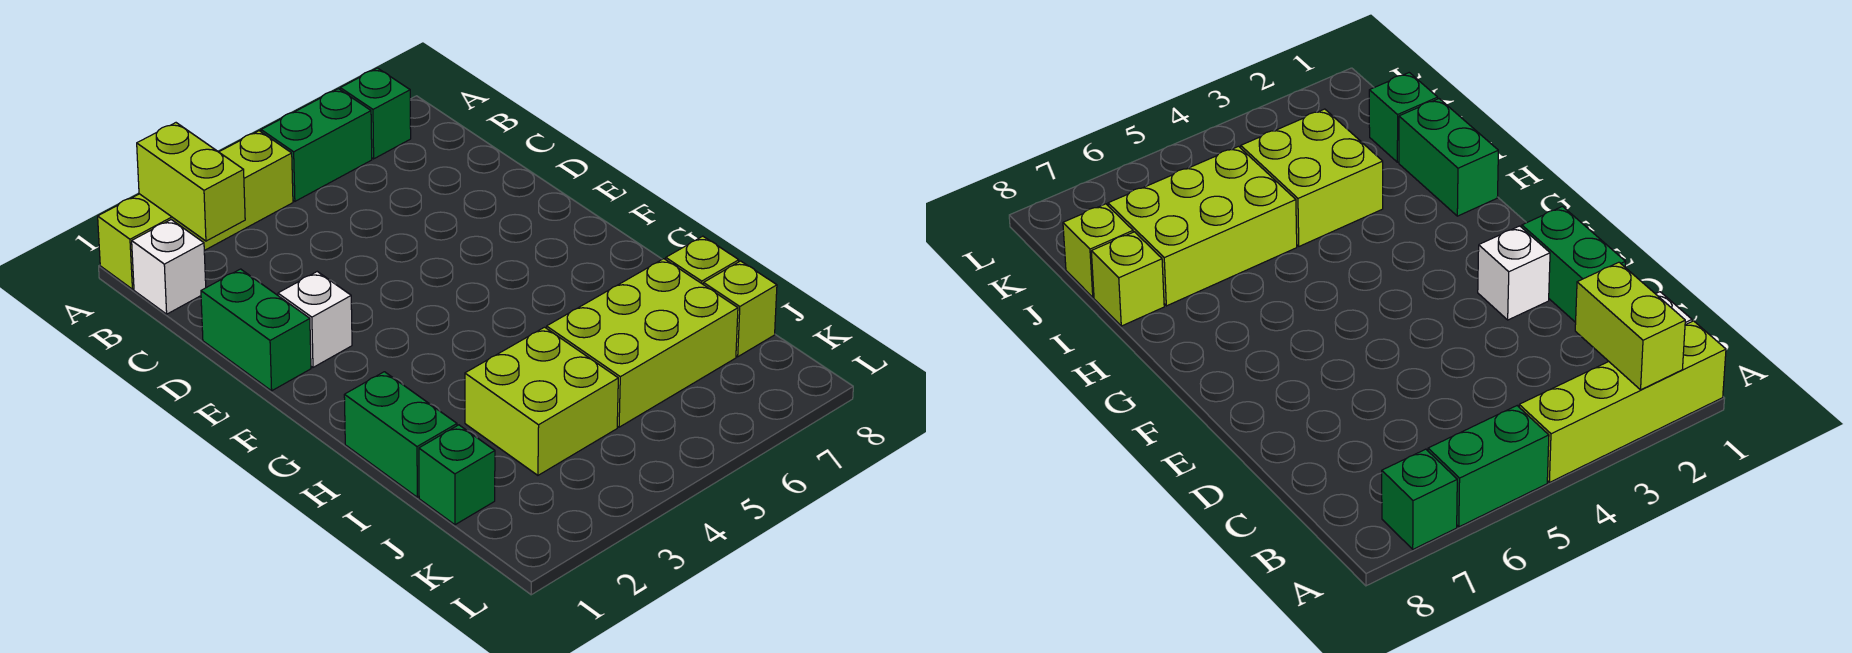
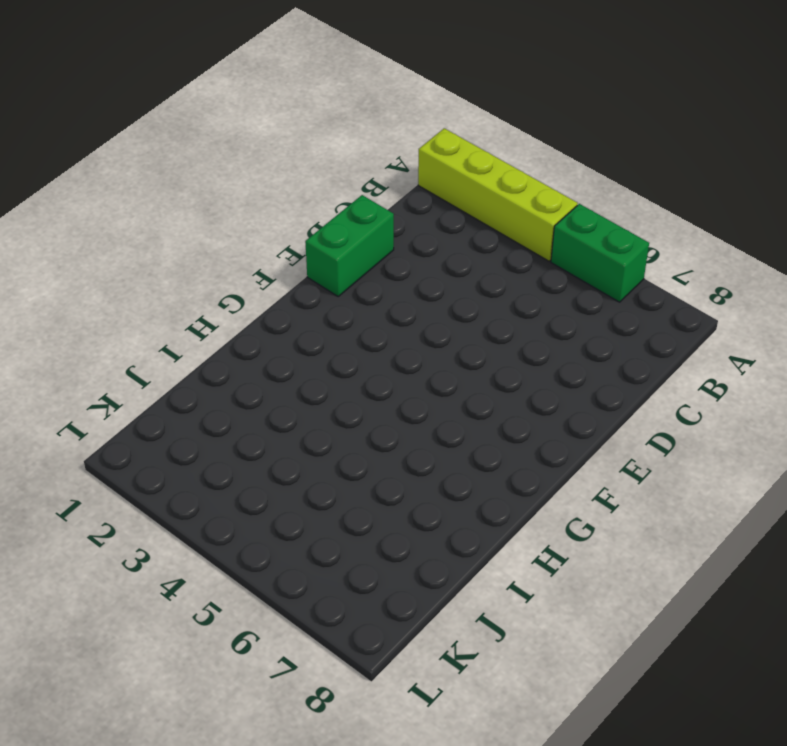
none -> green 1x1 brick [340,68,411,159]
none -> white 1x1 brick [132,220,206,314]
none -> white 1x1 brick [278,272,352,367]

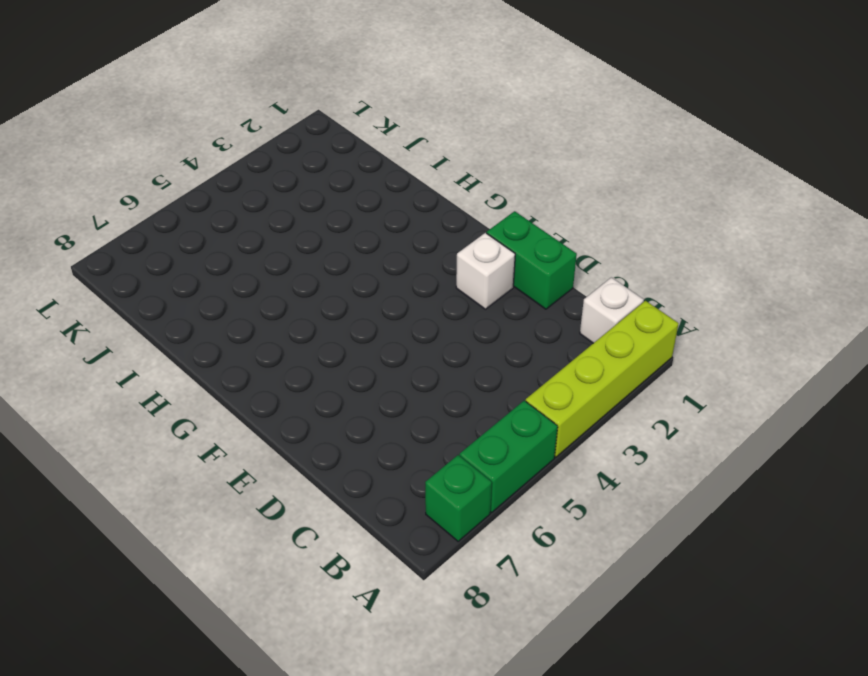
none -> green 1x2 brick [344,372,457,497]
none -> lime 2x2 brick [465,327,618,475]
none -> lime 2x3 brick [547,259,738,427]

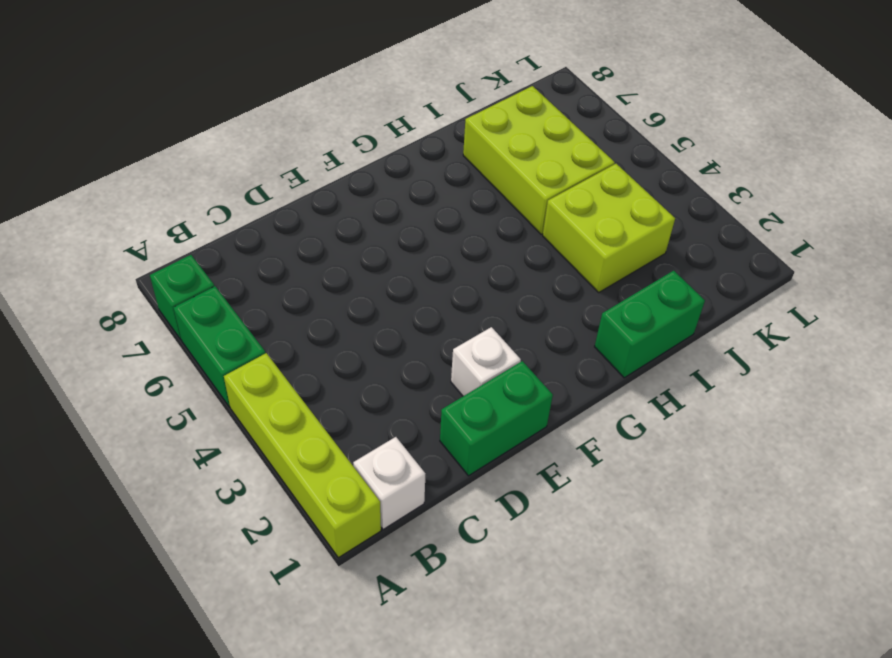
none -> lime 1x1 brick [666,236,739,284]
none -> green 1x1 brick [419,425,495,525]
none -> lime 1x1 brick [703,261,777,357]

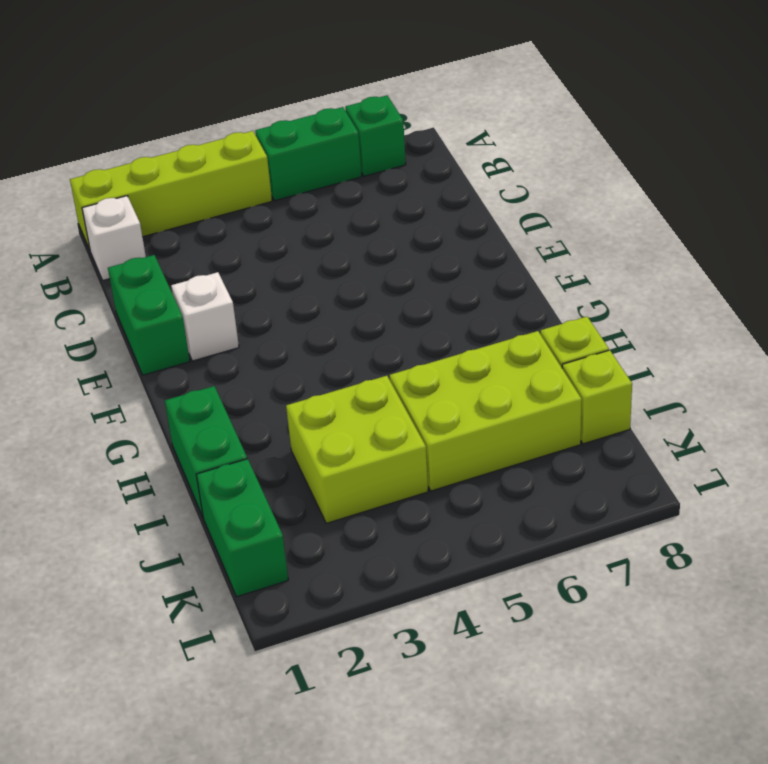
green 1x2 brick [196,459,288,597] -> green 1x1 brick [419,425,495,525]
none -> lime 1x2 brick [137,123,245,241]

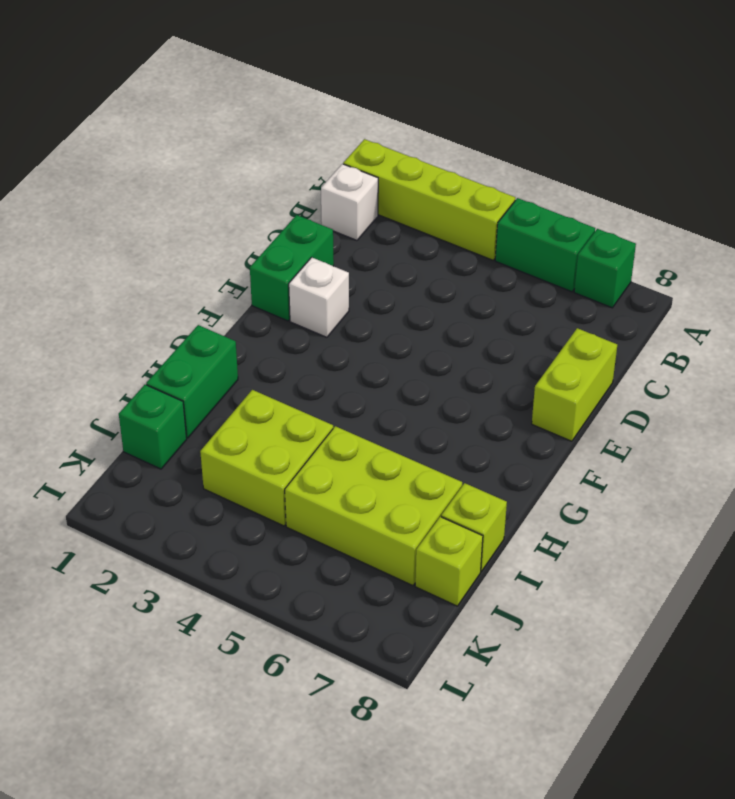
lime 1x2 brick [532,328,617,441] -> lime 1x2 brick moved to [137,123,245,241]

